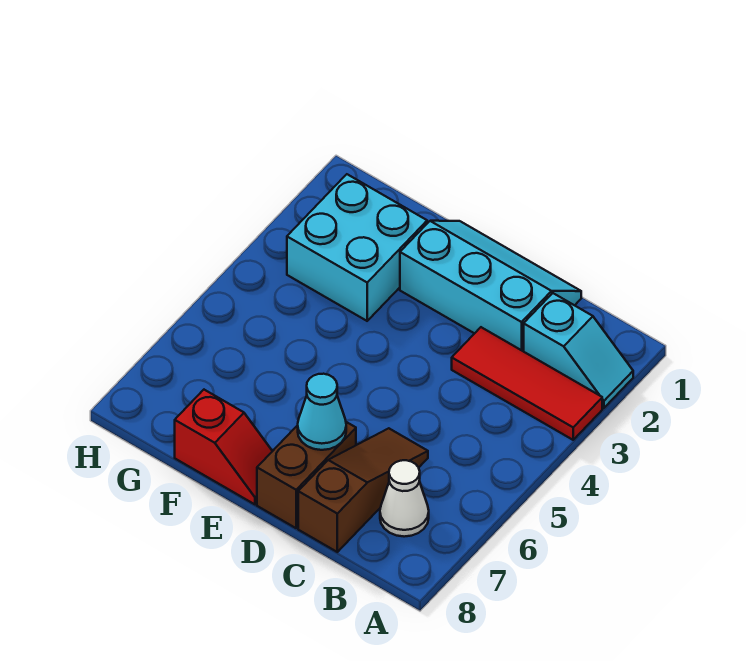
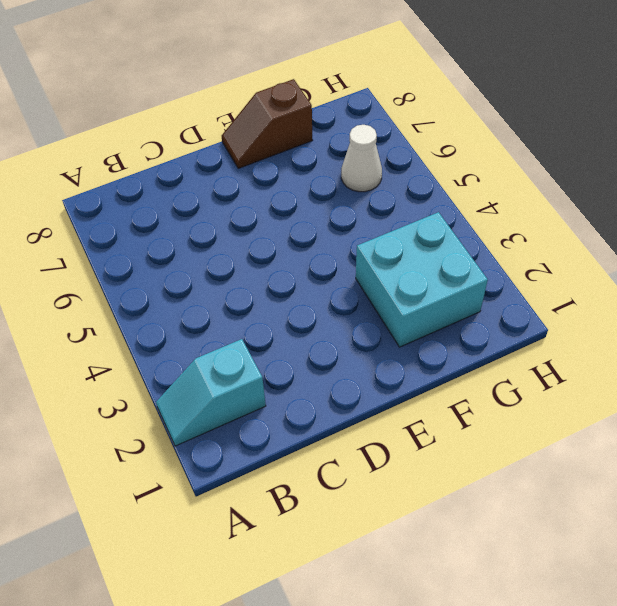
brown 1x2 slope [222,79,313,168] -> red 1x2 slope [175,390,272,504]
white 1x1 cone [341,125,382,192] -> white 1x1 cone moved to [380,460,429,537]
none -> red 1x3 tile [452,327,602,440]
none -> cyan 2x3 slope [400,221,581,351]

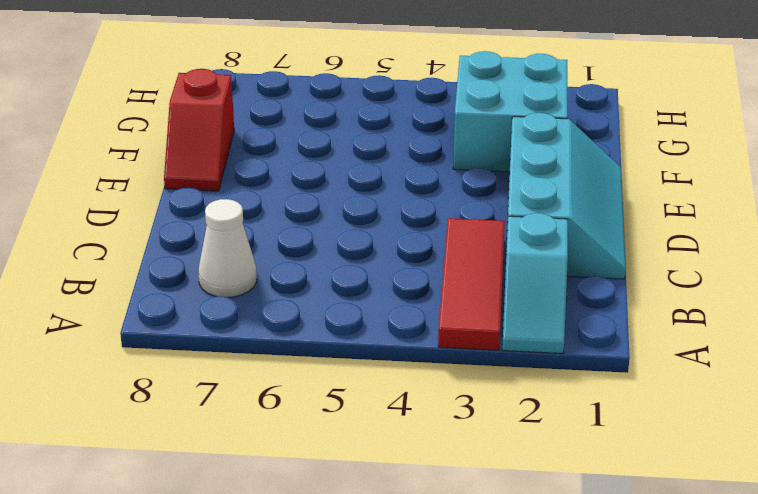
none -> brown 1x3 slope [298,428,428,552]
none -> brown 1x2 brick [257,422,356,528]

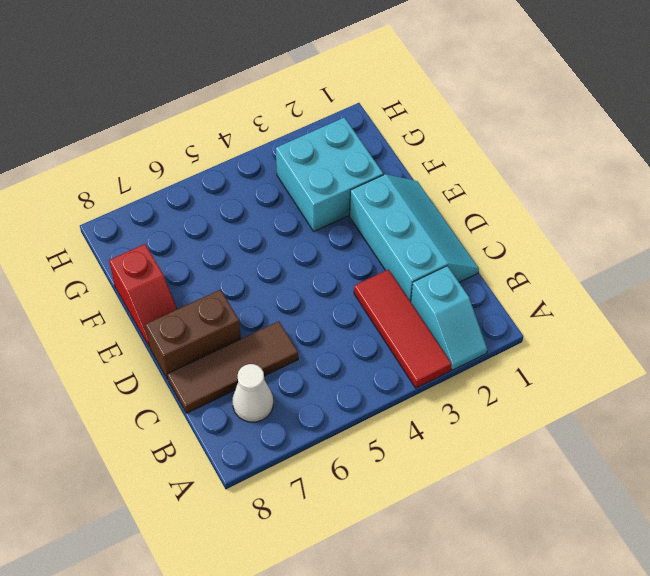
brown 1x3 tile [167,321,298,413] -> brown 1x3 slope [298,428,428,552]
none -> cyan 1x1 cone [298,374,346,450]

